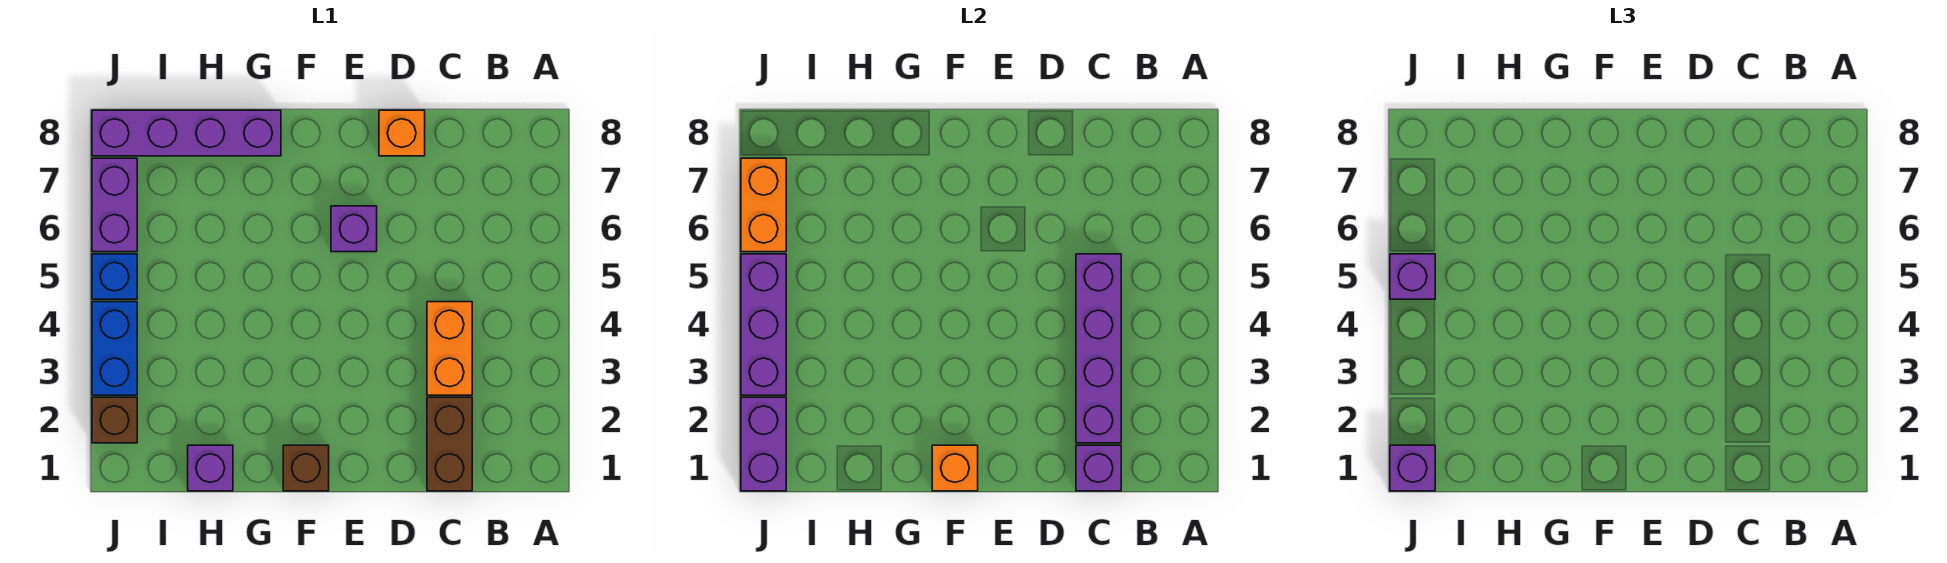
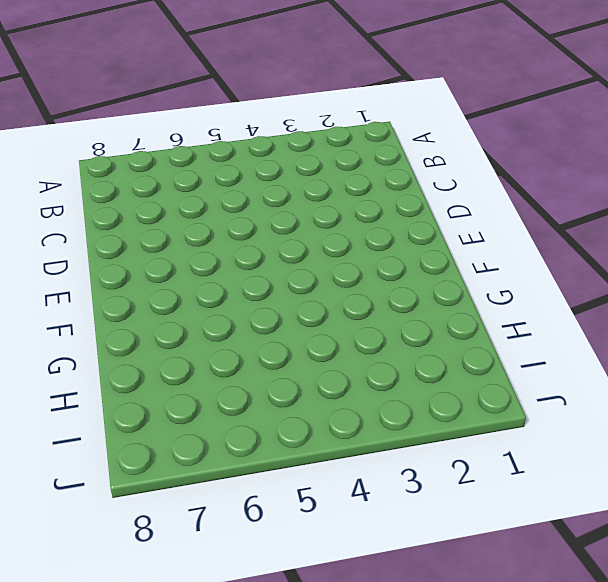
none -> brown 1x2 brick [427,397,472,491]
none -> orange 1x2 brick [427,302,472,395]
none -> orange 1x1 brick [379,110,425,156]

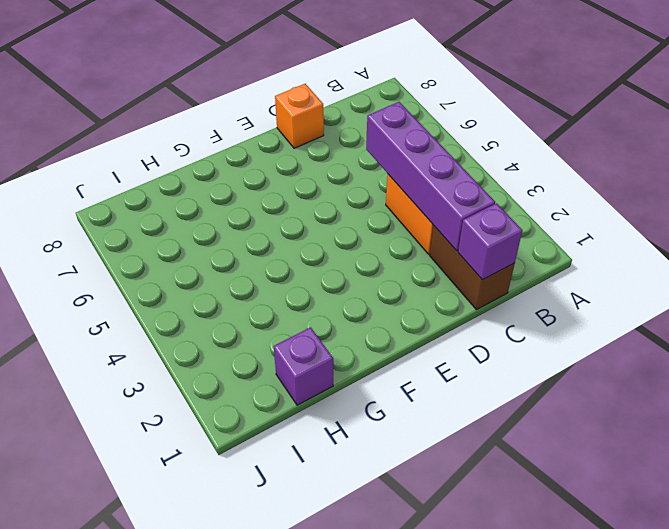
none -> purple 1x1 brick [331,206,377,252]
none -> brown 1x1 brick [283,445,329,491]
none -> purple 1x4 brick [92,110,281,156]

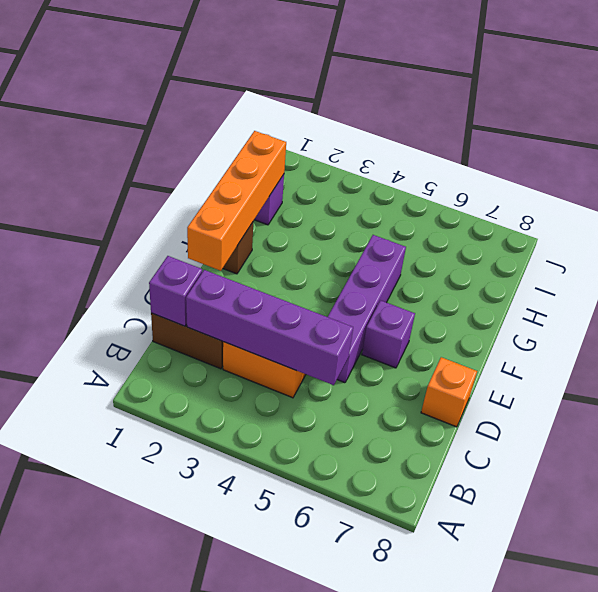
purple 1x4 brick [328,235,406,383] -> purple 1x4 brick moved to [92,110,281,156]
orange 1x4 brick [187,131,286,271] -> orange 1x1 brick [932,445,978,491]
none -> brown 1x1 brick [92,397,137,443]
none -> blue 1x2 brick [92,302,137,395]
none -> blue 1x1 brick [92,254,137,299]

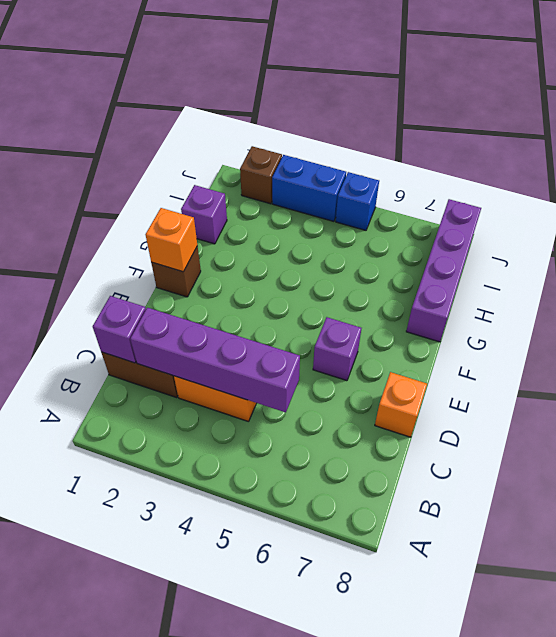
none -> purple 1x2 brick [92,158,137,252]
none -> purple 1x2 brick [741,397,786,491]
none -> purple 1x3 brick [741,254,786,395]

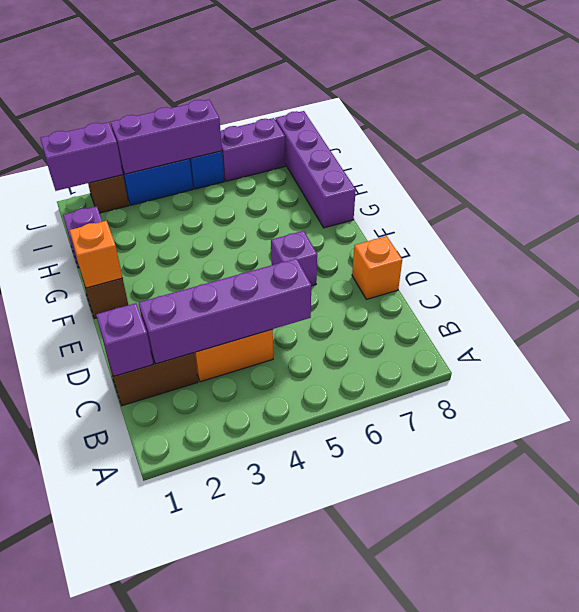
none -> orange 1x2 brick [741,158,786,252]
none -> purple 1x1 brick [1390,445,1435,491]
none -> purple 1x1 brick [1390,254,1435,299]

